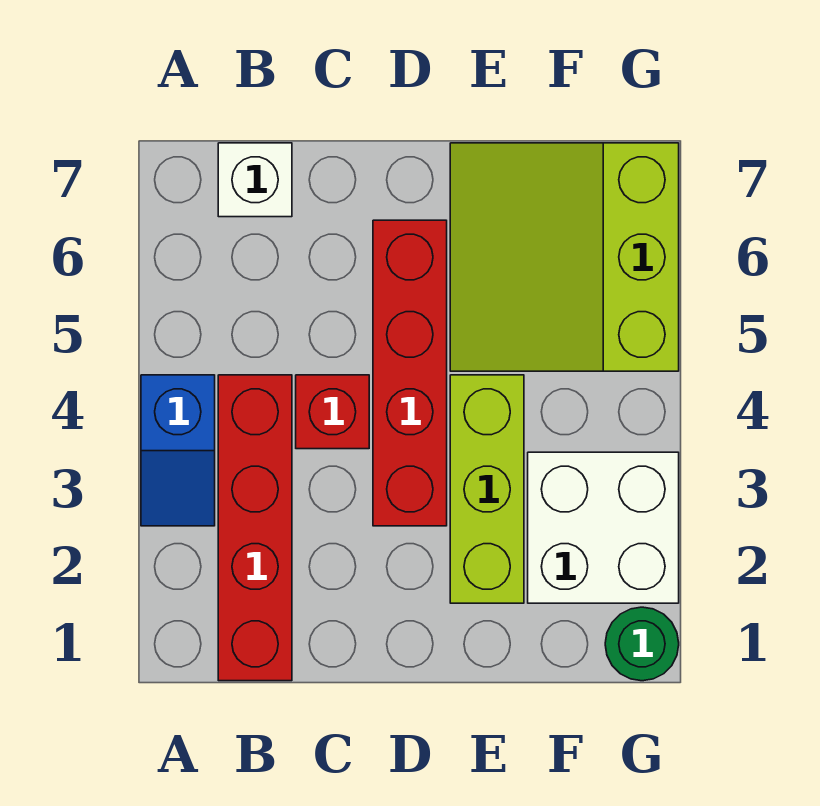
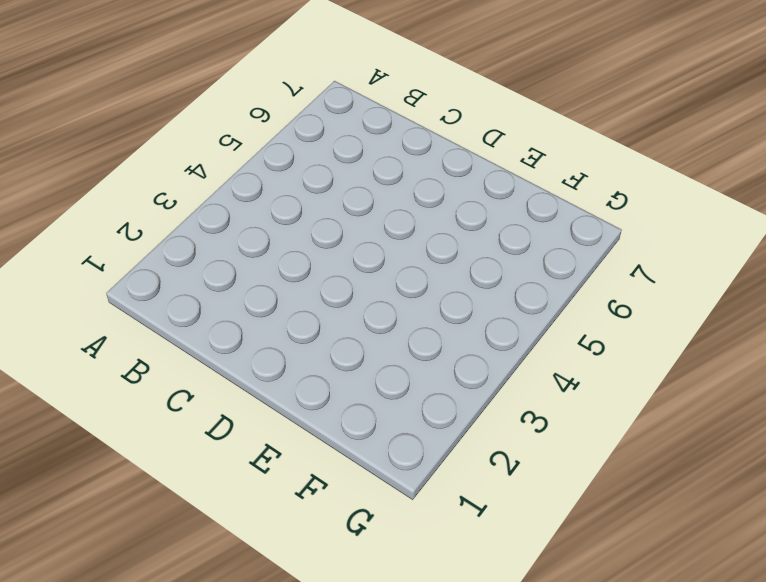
none -> blue 1x2 slope [141,375,215,526]
none -> red 1x4 brick [218,375,292,681]

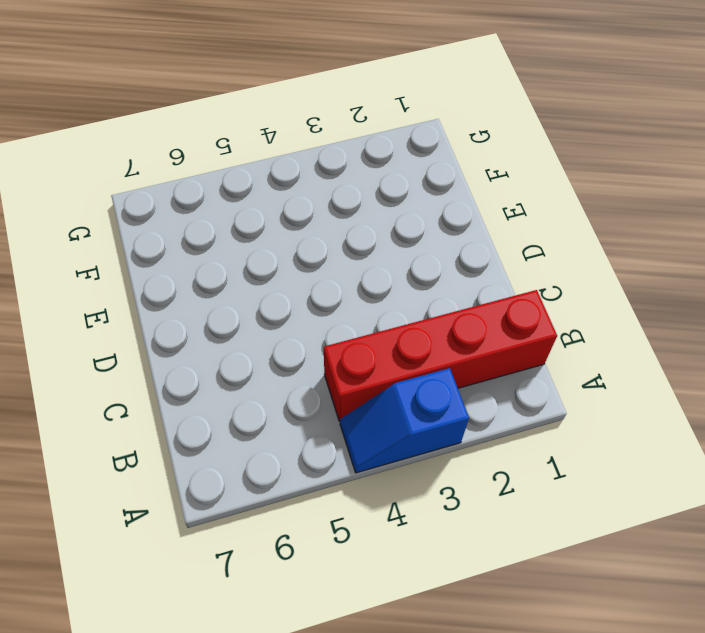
blue 1x2 slope [340,368,469,473] -> blue 1x2 slope turned to [141,375,215,526]
none -> white 1x1 brick [218,143,292,217]
none -> red 1x1 brick [296,375,369,449]

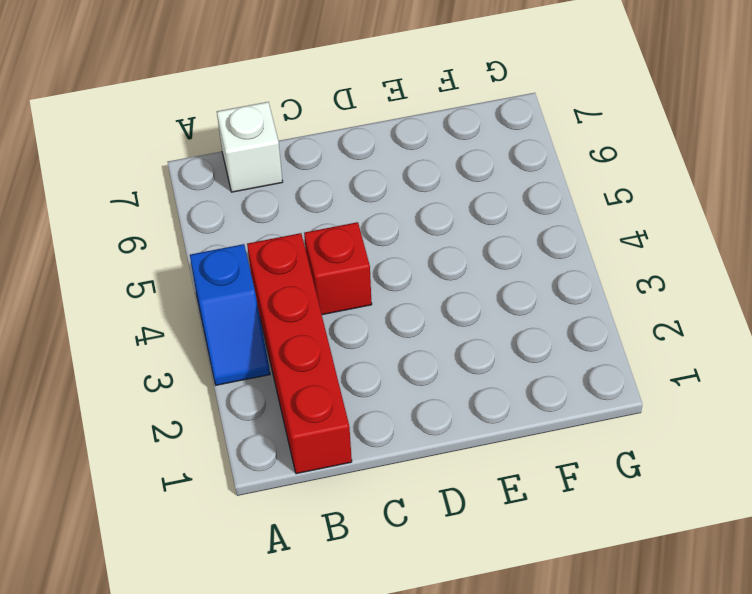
none -> red 1x4 brick [373,220,447,526]
none -> lime 1x3 brick [450,375,524,603]

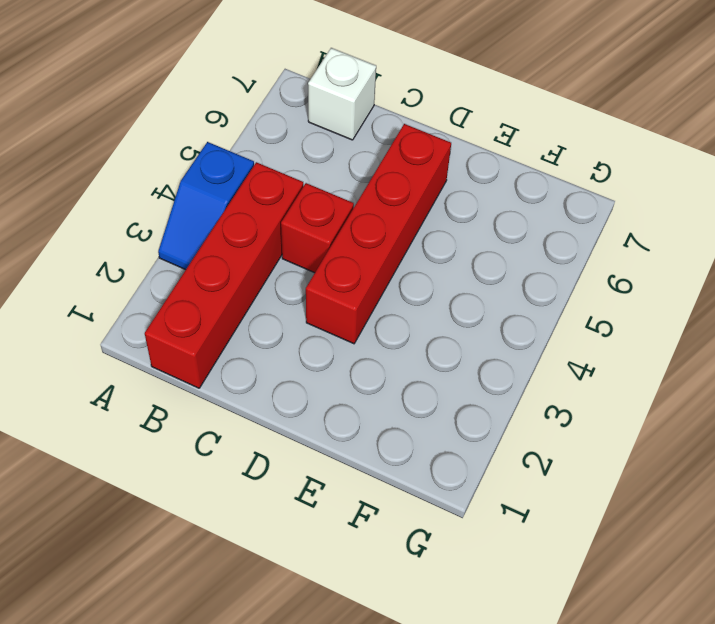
none -> lime 1x3 brick [450,375,524,603]
none -> lime 3x3 slope [450,143,679,371]

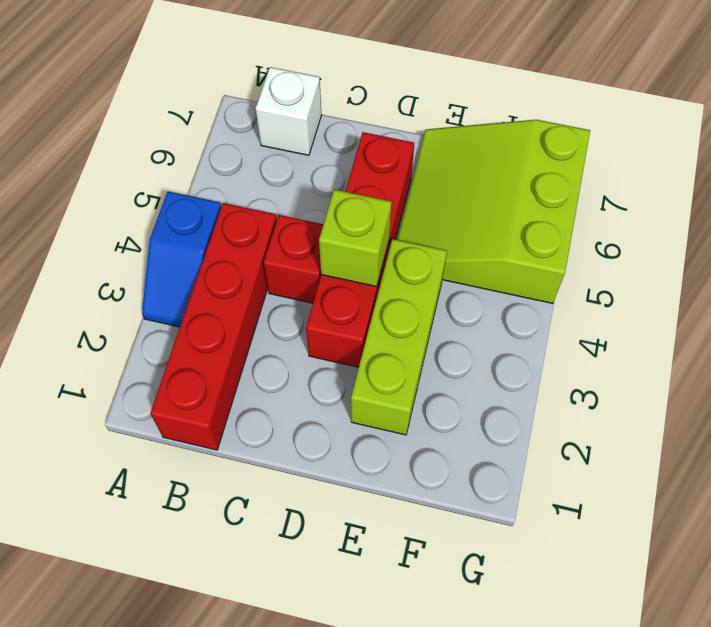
lime 1x1 brick [319,190,392,287] -> none
none -> white 2x2 brick [528,452,679,603]
none -> green 1x1 round brick [605,607,679,681]

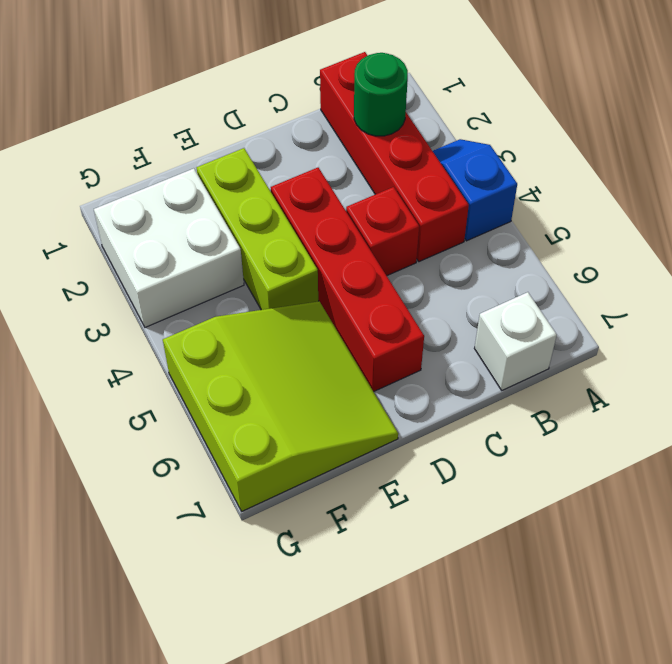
green 1x1 round brick [354,53,408,136] -> green 1x1 round brick moved to [605,607,679,681]

